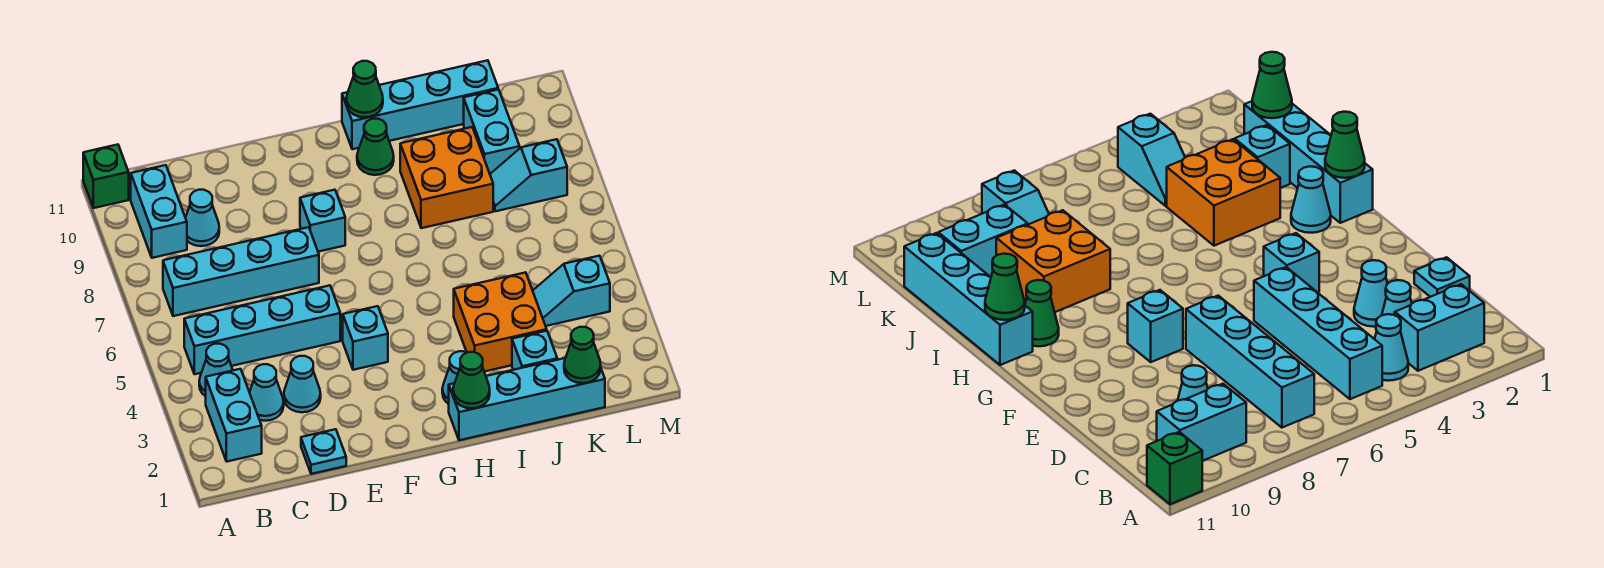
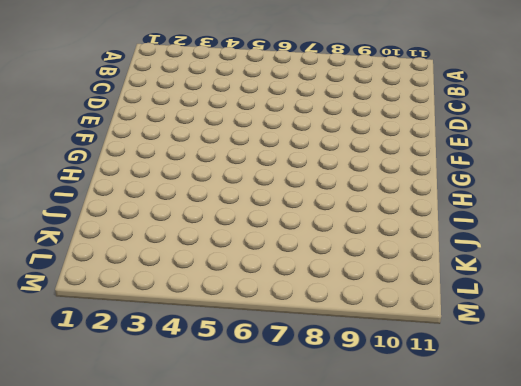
none -> green 1x1 brick [83,145,129,208]
none -> cyan 1x2 brick [206,369,262,462]
none -> cyan 1x1 cone [199,344,233,396]

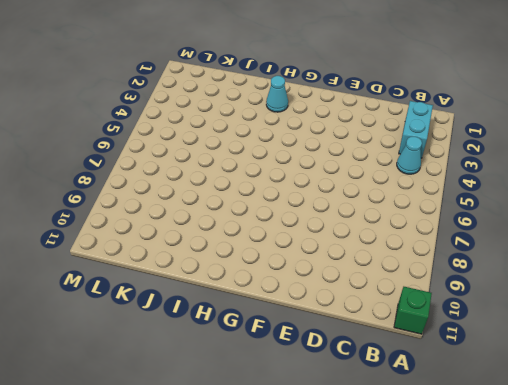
none -> cyan 1x4 brick [184,286,340,374]
none -> cyan 1x4 brick [163,227,319,316]
none -> cyan 1x2 brick [131,165,187,258]

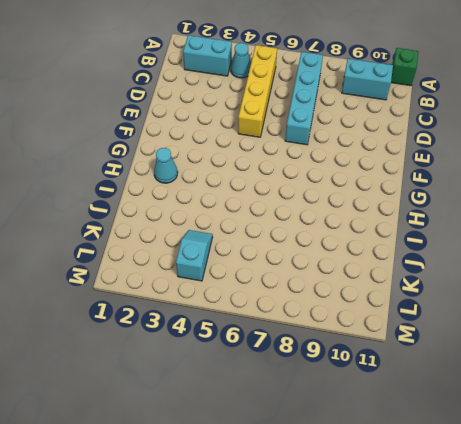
yellow 1x4 brick [238,45,277,137] -> cyan 1x4 brick [184,286,340,374]
none -> cyan 1x1 cone [249,364,284,421]
none -> cyan 1x1 cone [185,190,219,246]
none -> cyan 1x1 plate [301,429,346,474]

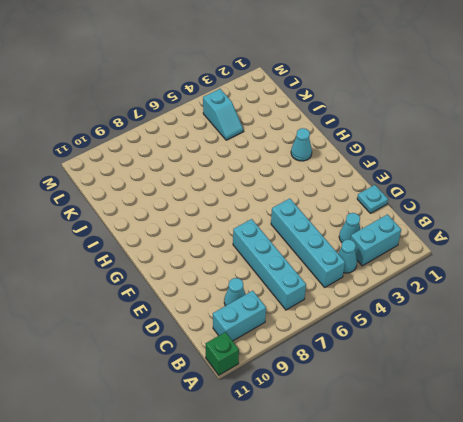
none -> cyan 1x1 cone [284,356,321,412]
none -> cyan 1x1 brick [343,306,388,370]
none -> cyan 1x1 brick [300,190,345,252]

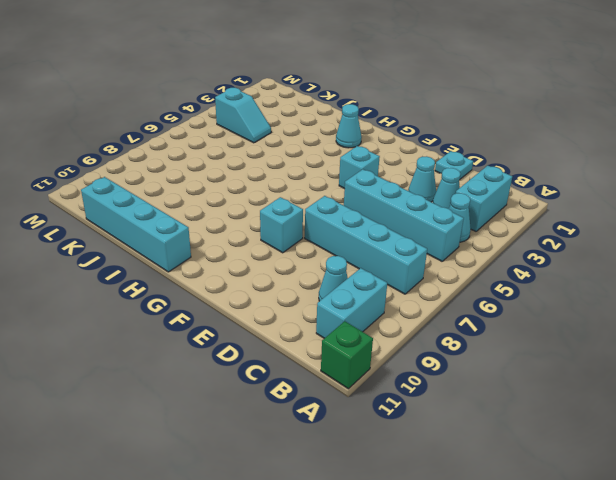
none -> cyan 1x4 brick [449,358,605,440]
none -> green 1x1 cone [357,119,394,175]
none -> orange 2x2 brick [454,272,547,372]

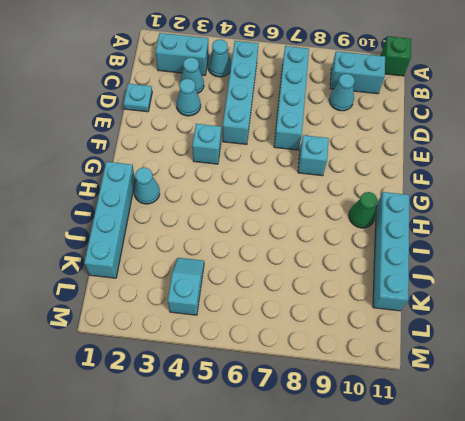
none -> orange 2x2 brick [454,272,547,372]
none -> orange 2x2 brick [400,127,493,228]
none -> cyan 1x1 brick [512,331,557,370]

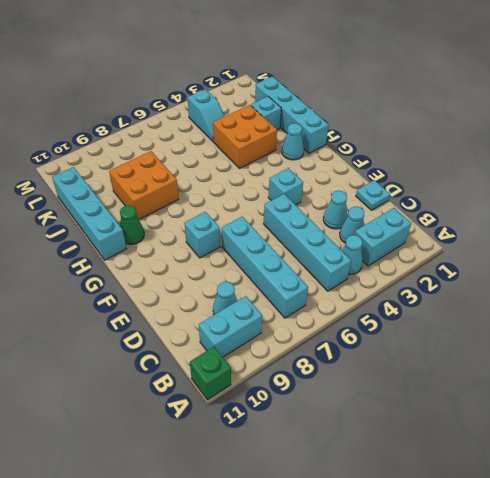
none -> cyan 1x2 slope [490,139,567,211]
none -> cyan 1x2 brick [464,89,520,174]
none -> green 1x1 cone [453,352,490,408]

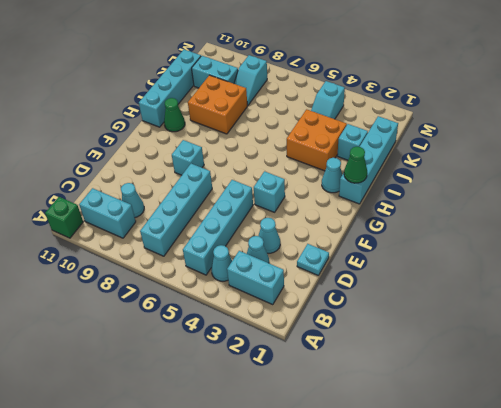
none -> green 1x1 cone [346,61,383,117]
none -> green 1x1 cone [564,327,601,383]

